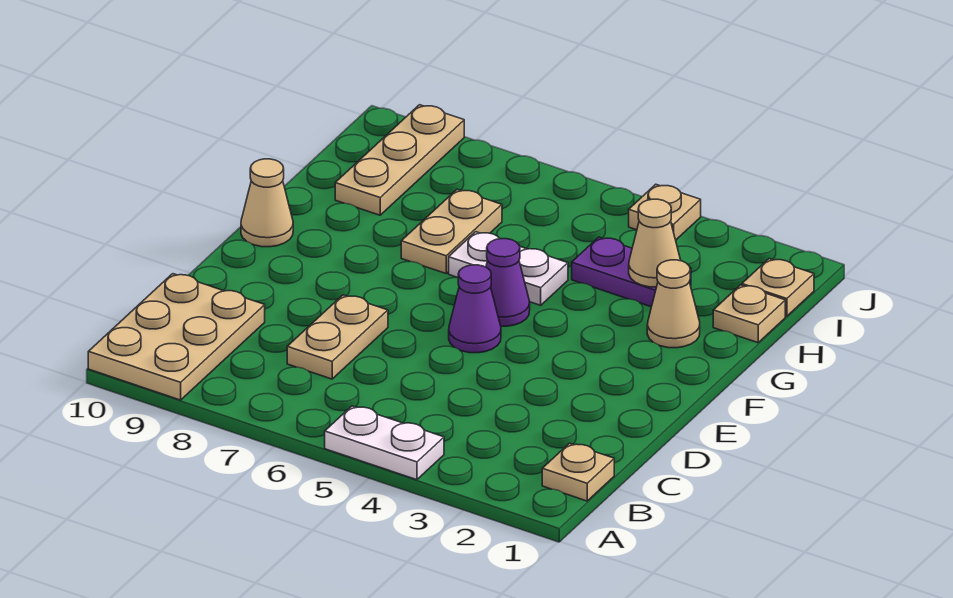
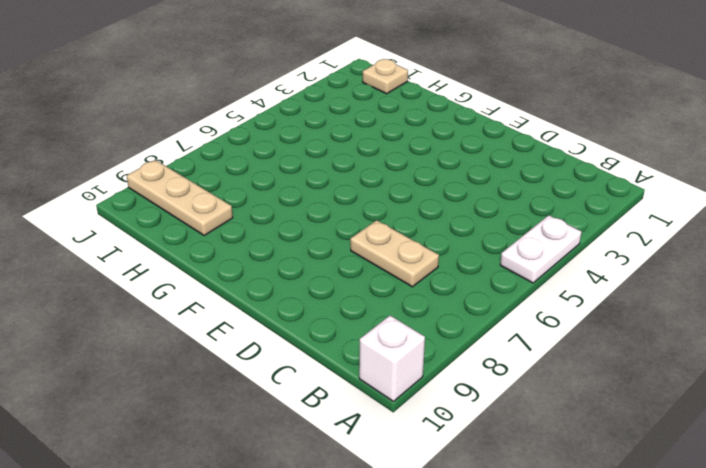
white 1x1 brick [359,316,425,401] -> tan 2x3 plate [88,274,265,400]
none -> tan 1x1 plate [542,443,614,501]
none -> purple 1x1 cone [449,265,501,353]
none -> purple 1x1 cone [486,239,530,326]

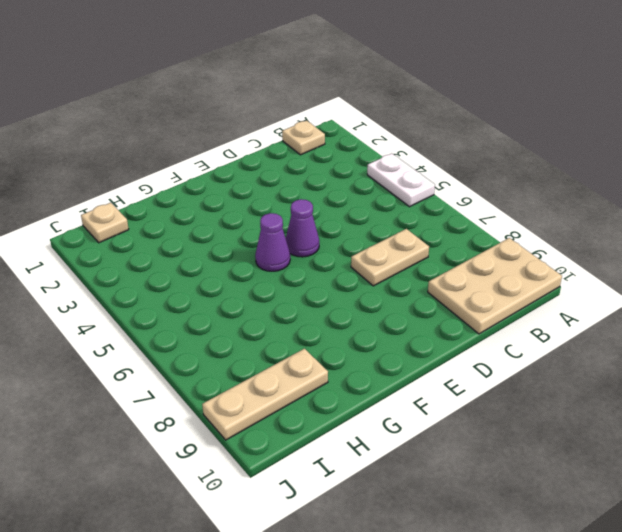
none -> tan 1x1 cone [241,159,293,247]
none -> tan 1x1 cone [647,260,700,348]
none -> white 1x2 plate [449,232,568,305]

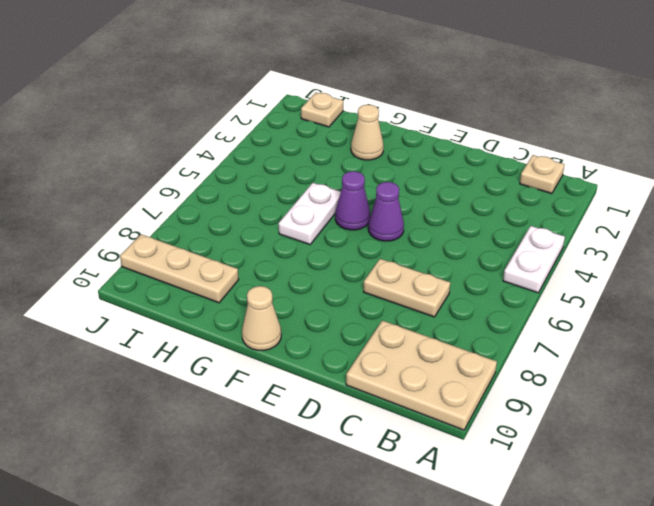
none -> tan 1x2 plate [401,189,502,273]
none -> tan 1x1 plate [713,285,785,343]
none -> purple 1x2 plate [572,237,691,307]

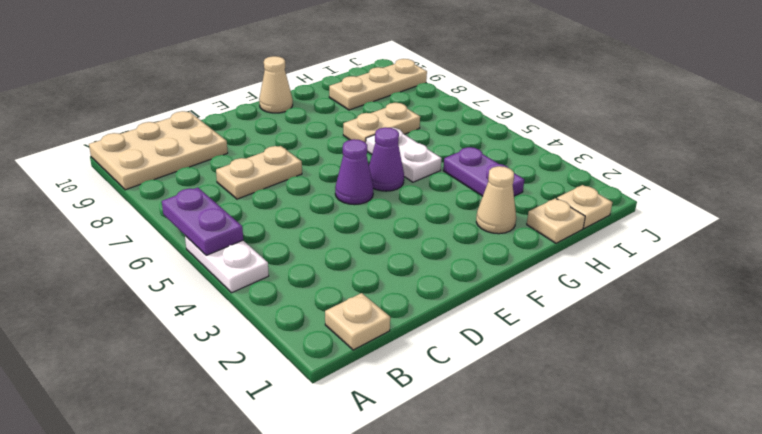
purple 1x2 plate [162,188,243,255] -> none
none -> tan 1x1 plate [629,184,701,240]
none -> tan 1x1 cone [629,199,681,287]

